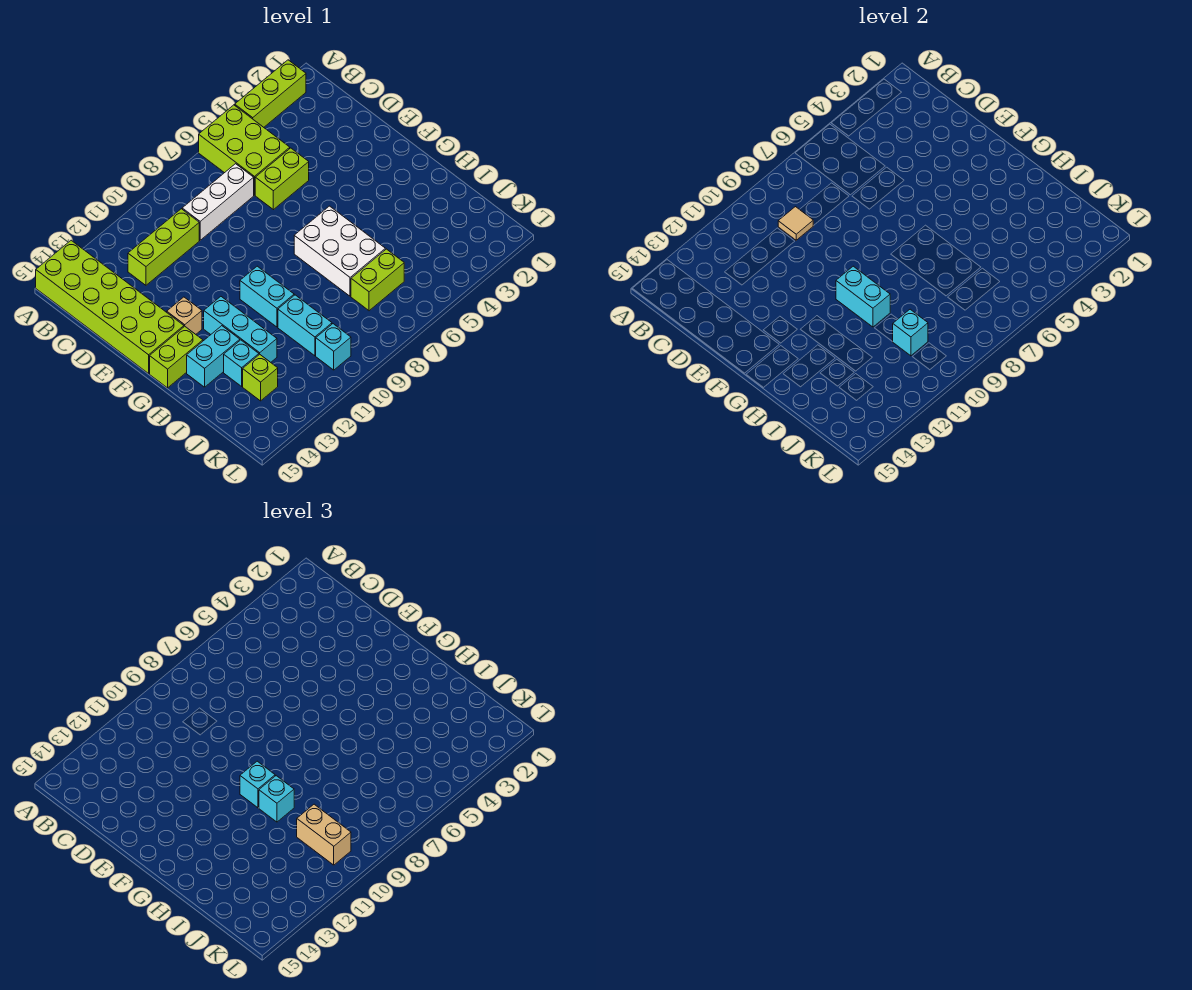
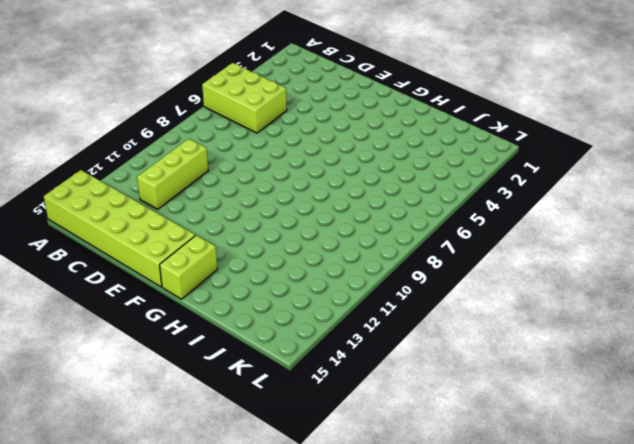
none -> lime 1x3 brick [235,60,306,127]
none -> white 1x3 brick [182,164,254,240]
none -> lime 1x2 brick [255,148,309,210]

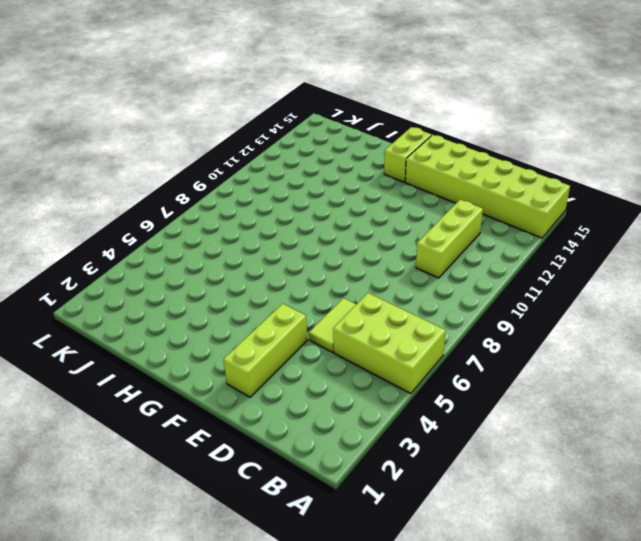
lime 1x2 tile [309,298,356,352] -> lime 1x2 brick [255,148,309,210]
lime 1x3 brick [223,304,307,397] -> lime 1x3 brick moved to [235,60,306,127]
none -> white 1x3 brick [182,164,254,240]
none -> tan 1x1 brick [167,297,202,334]
none -> white 2x3 brick [294,206,385,296]

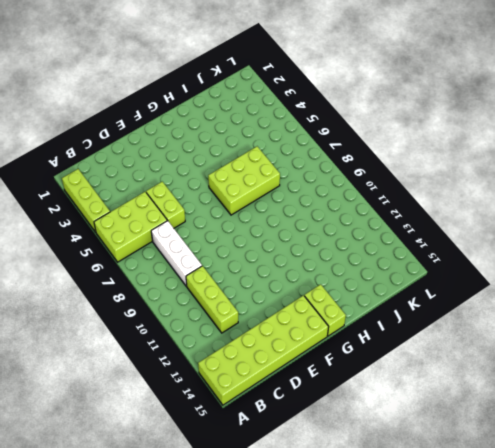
lime 2x3 brick [208,146,280,215] -> white 2x3 brick [294,206,385,296]
none -> tan 1x1 brick [167,297,202,334]
none -> cyan 1x2 brick [240,266,294,327]
none -> cyan 1x3 brick [204,297,277,362]

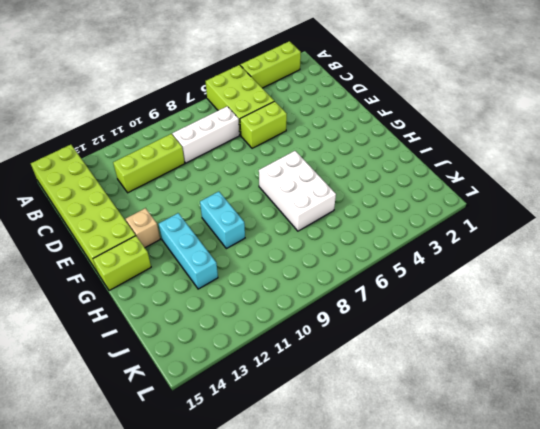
none -> cyan 1x2 brick [187,326,240,387]
none -> cyan 1x2 brick [278,295,332,356]
none -> cyan 1x1 brick [224,340,259,386]

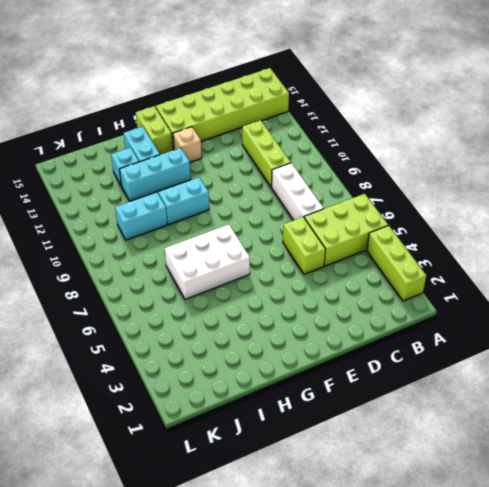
none -> lime 1x2 brick [351,249,404,311]
none -> lime 1x1 brick [243,354,278,401]
none -> cyan 1x1 brick [316,324,351,370]

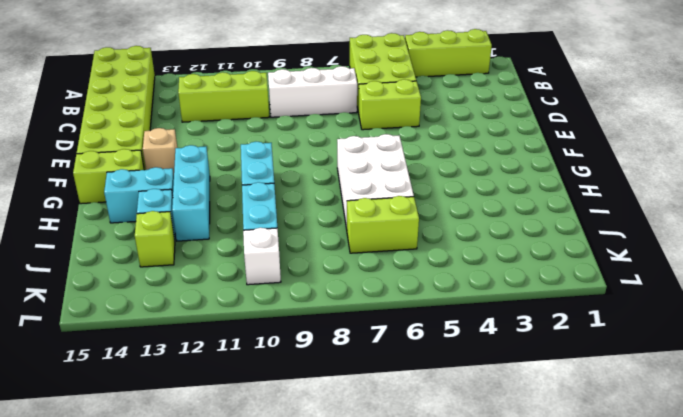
white 1x1 brick [243,228,281,285] -> cyan 1x1 brick [316,324,351,370]
none -> tan 1x1 tile [778,207,813,240]
none -> cyan 1x2 brick [836,266,890,327]
none -> cyan 1x1 brick [893,309,928,356]

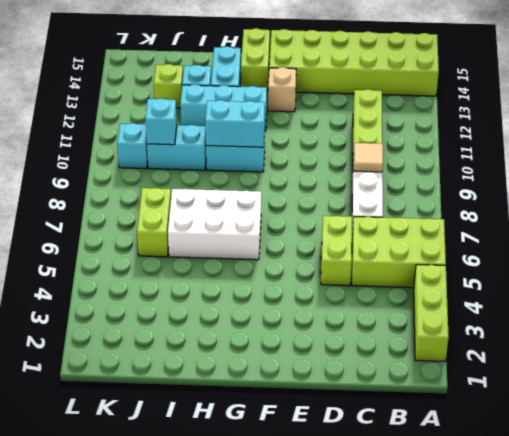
none -> cyan 1x1 brick [240,761,275,808]
none -> cyan 1x1 brick [259,776,294,822]
none -> tan 1x2 brick [297,804,351,865]

